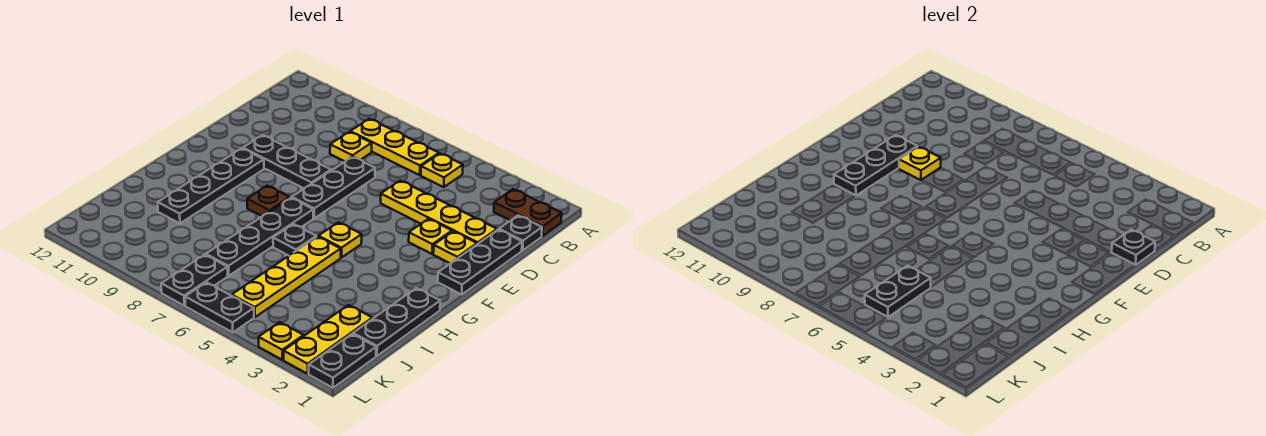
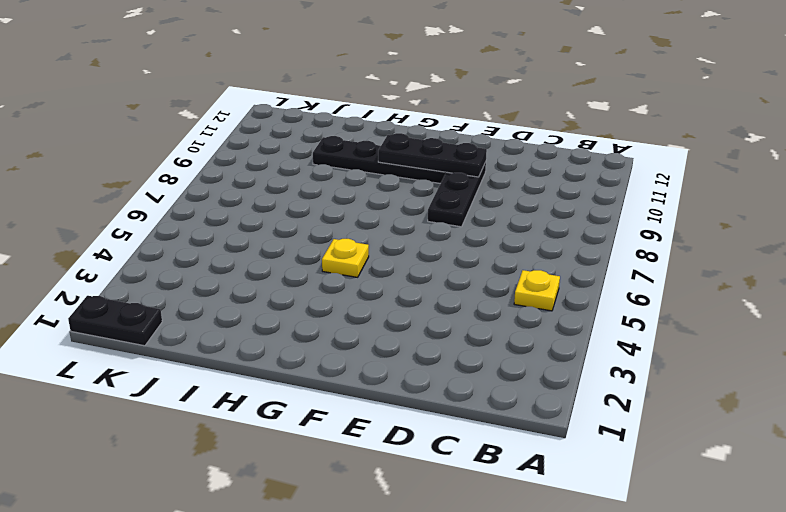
none -> brown 1x2 plate [494,189,562,236]
none -> yellow 1x3 plate [350,119,439,175]
none -> black 1x1 plate [499,215,542,250]

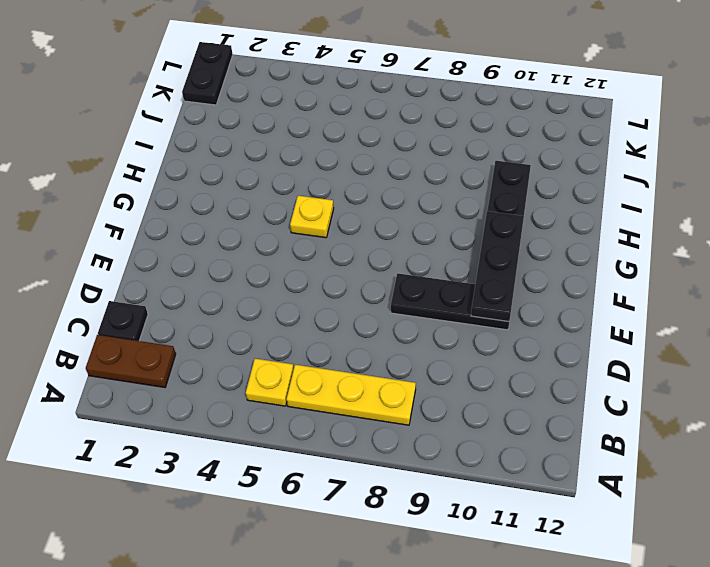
none -> yellow 1x1 plate [330,132,372,161]
none -> black 1x3 plate [438,230,522,294]
none -> yellow 1x4 plate [381,181,497,244]

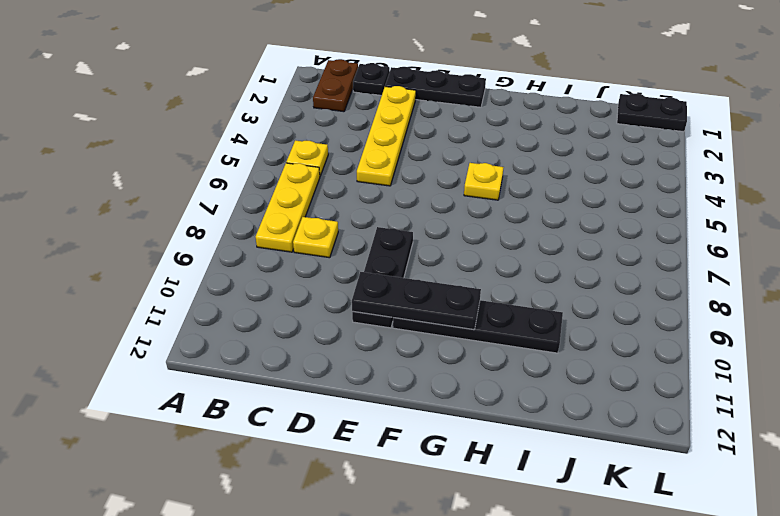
none -> black 1x3 plate [292,157,375,218]
none -> yellow 1x1 plate [433,231,477,263]
none -> yellow 1x1 plate [409,219,452,254]

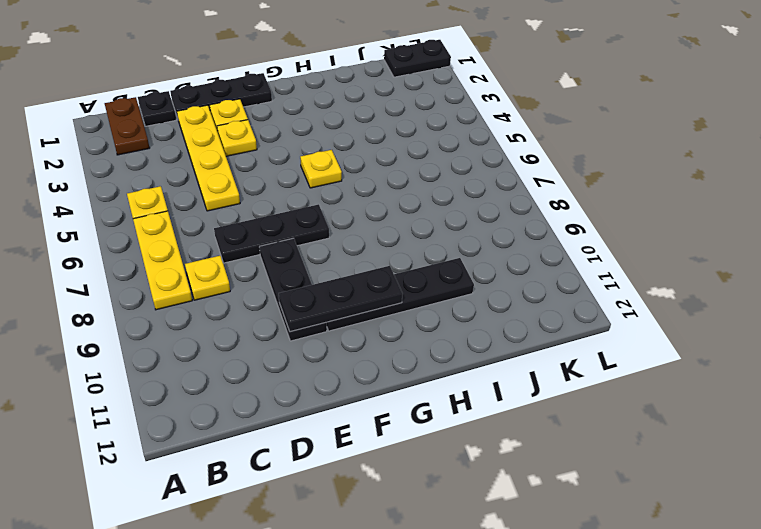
none -> black 1x4 plate [206,198,313,276]
none -> brown 1x1 plate [247,186,290,216]
none -> black 1x3 plate [353,288,440,356]

